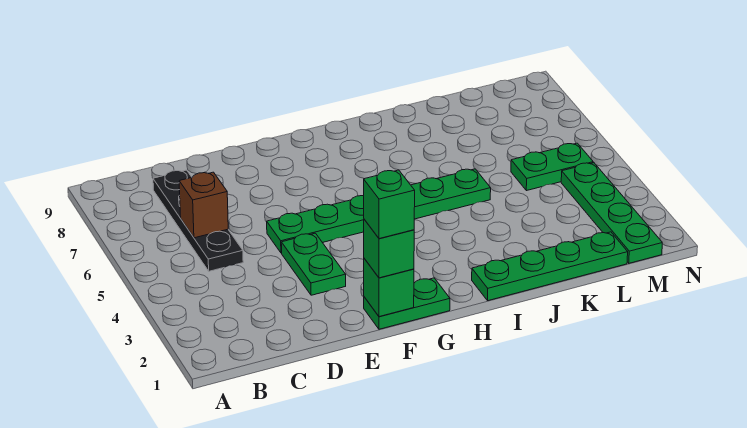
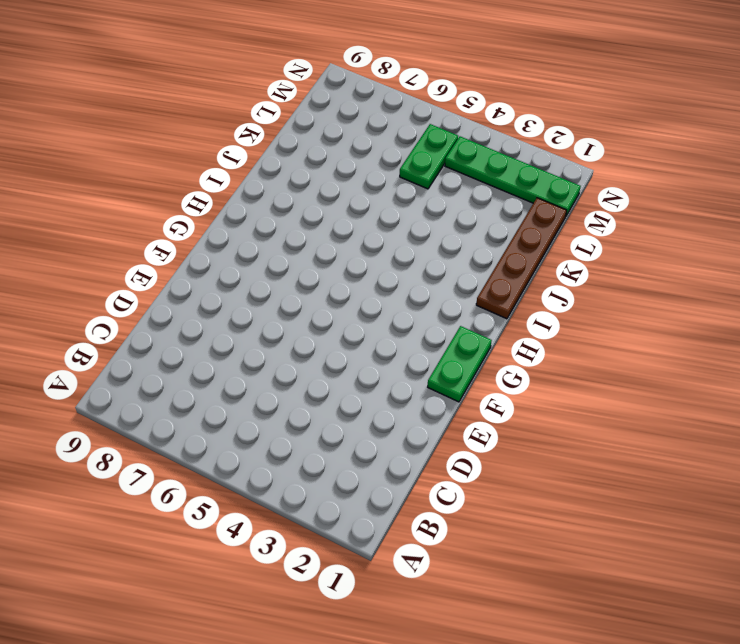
brown 1x4 plate [476,198,567,319] -> green 1x4 plate [472,232,628,301]
none -> black 1x4 plate [153,170,243,271]
none -> green 1x2 plate [281,233,346,295]

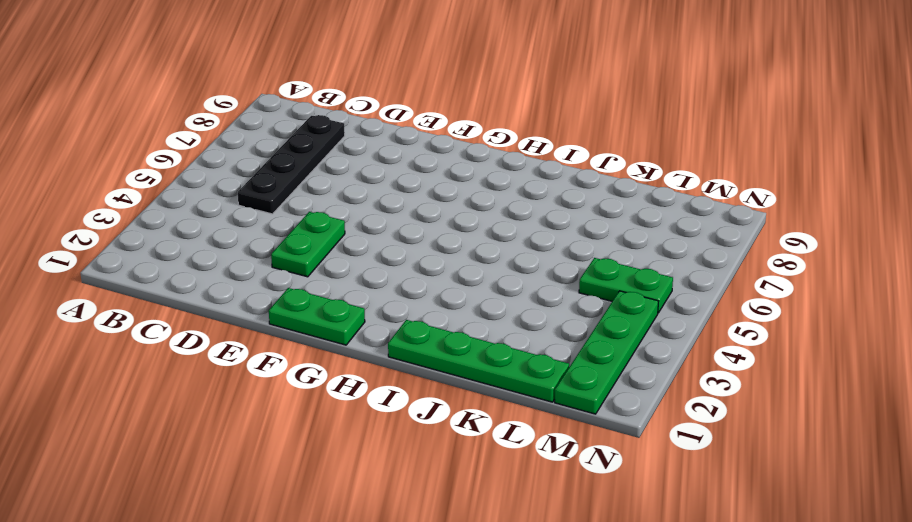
none -> green 1x6 plate [267,169,491,253]
none -> brown 1x1 brick [179,172,228,238]

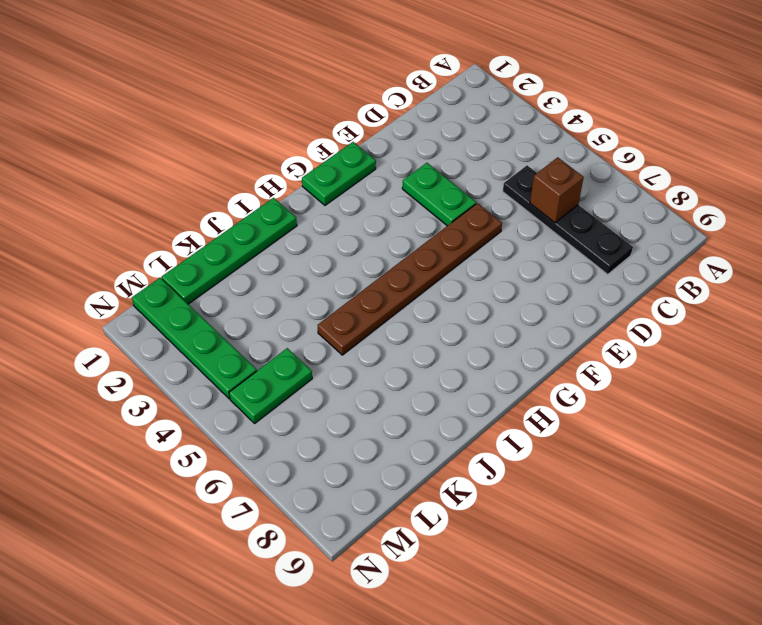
brown 1x6 plate [318,203,502,355] -> green 1x6 plate [267,169,491,253]
none -> green 1x1 brick [364,259,414,317]
none -> green 1x1 brick [364,219,414,278]

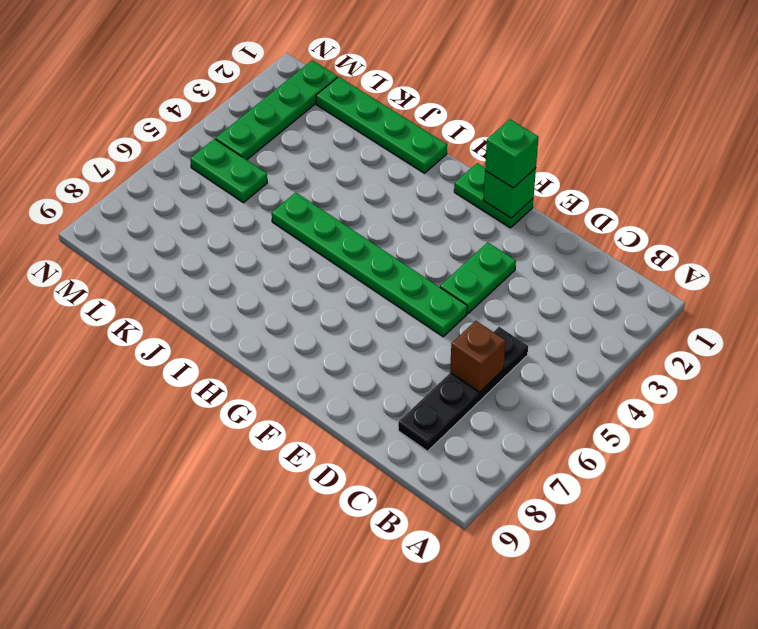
none -> green 1x1 brick [364,170,415,239]

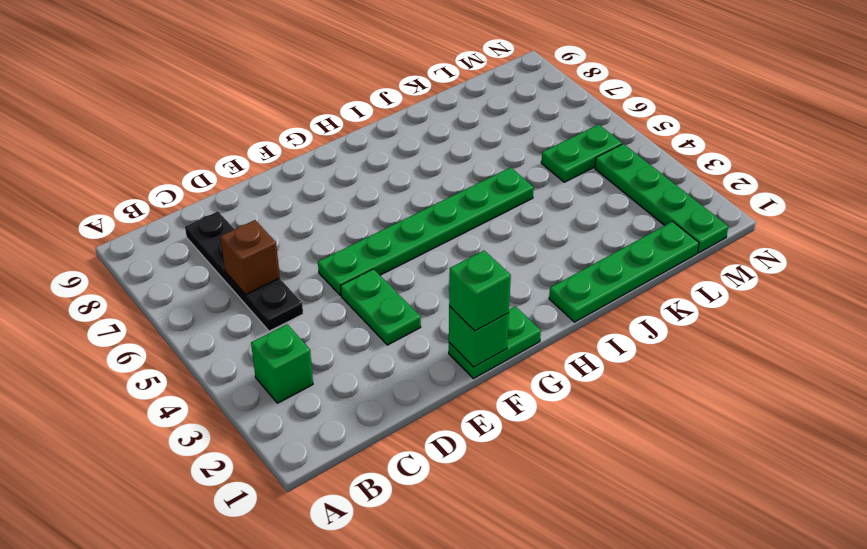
green 1x1 brick [251,324,313,403] -> green 1x1 brick moved to [364,170,415,239]

